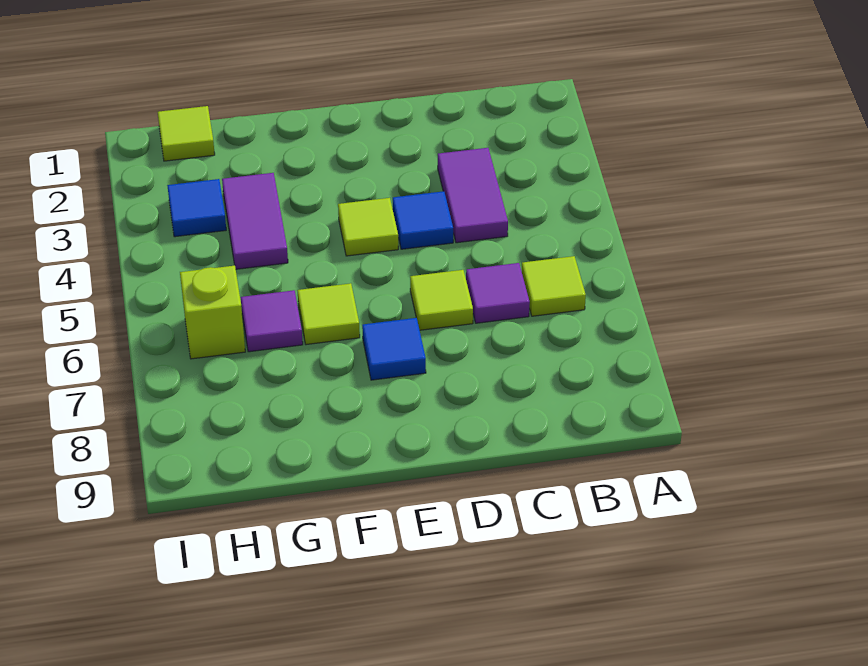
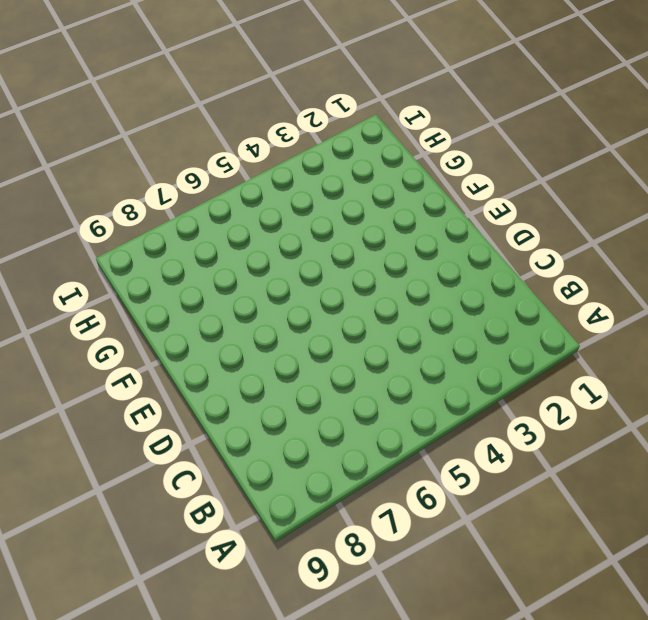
none -> lime 1x1 tile [522,256,586,316]
none -> purple 1x2 tile [438,148,508,243]
none -> purple 1x1 tile [466,263,530,323]

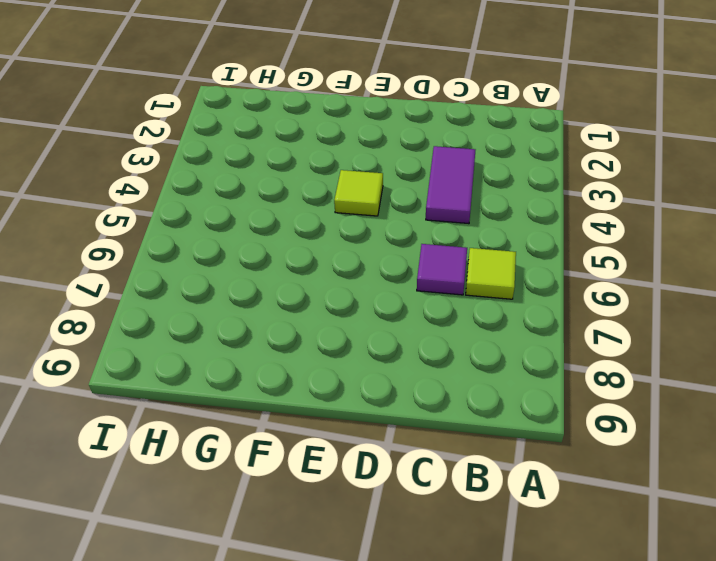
none -> blue 1x1 tile [393,191,453,249]
none -> lime 1x1 tile [410,270,473,330]
none -> blue 1x1 tile [362,318,426,380]

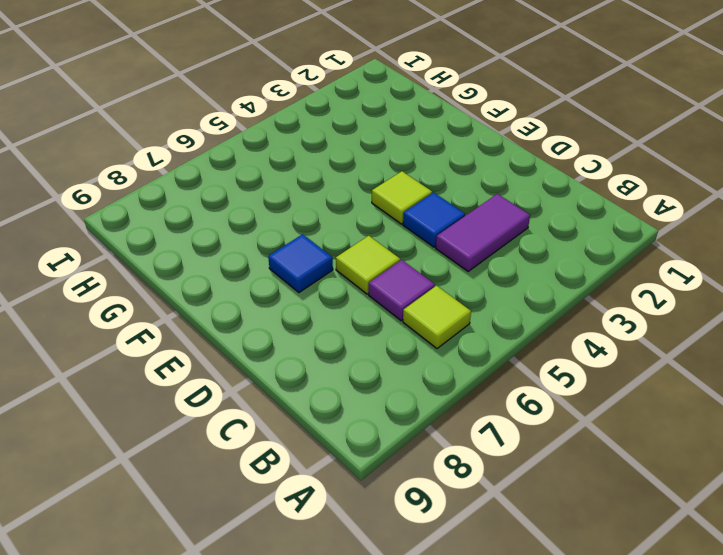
none -> lime 1x1 tile [297,283,360,345]
none -> purple 1x2 tile [222,173,288,269]
none -> purple 1x1 tile [241,290,303,352]

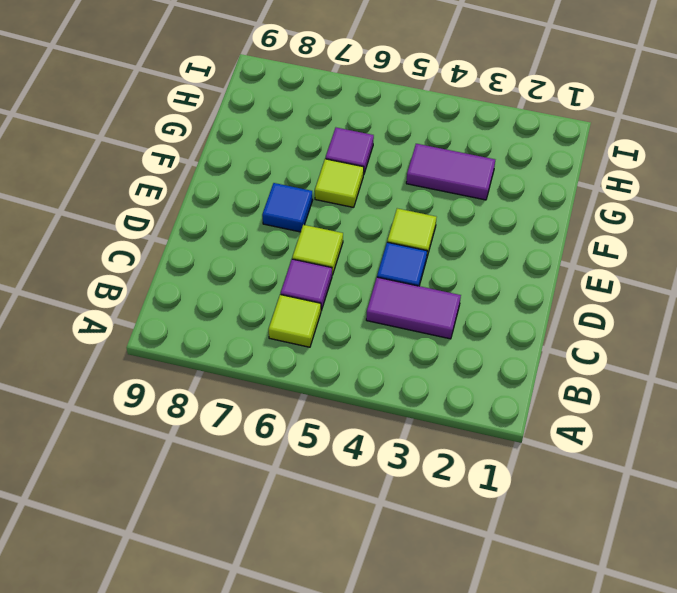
none -> lime 1x1 tile [158,106,215,161]
none -> blue 1x1 tile [167,179,226,237]
none -> lime 1x1 brick [180,266,245,359]

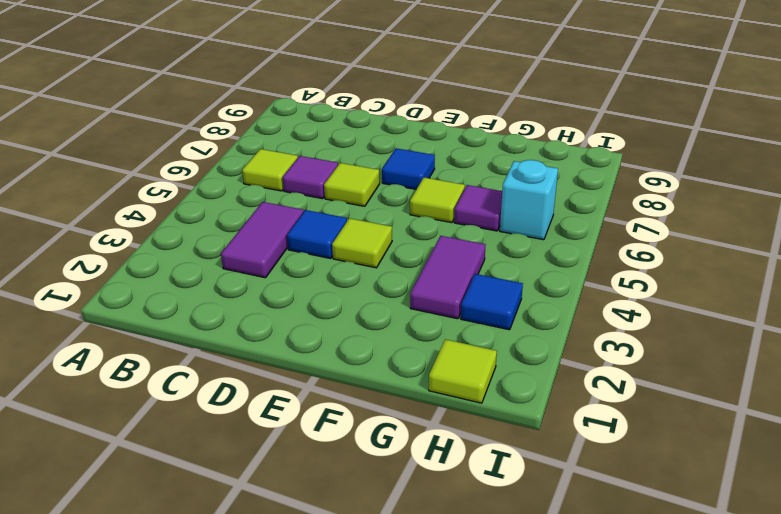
cyan 1x1 brick [500,160,558,240] -> lime 1x1 brick [180,266,245,359]

